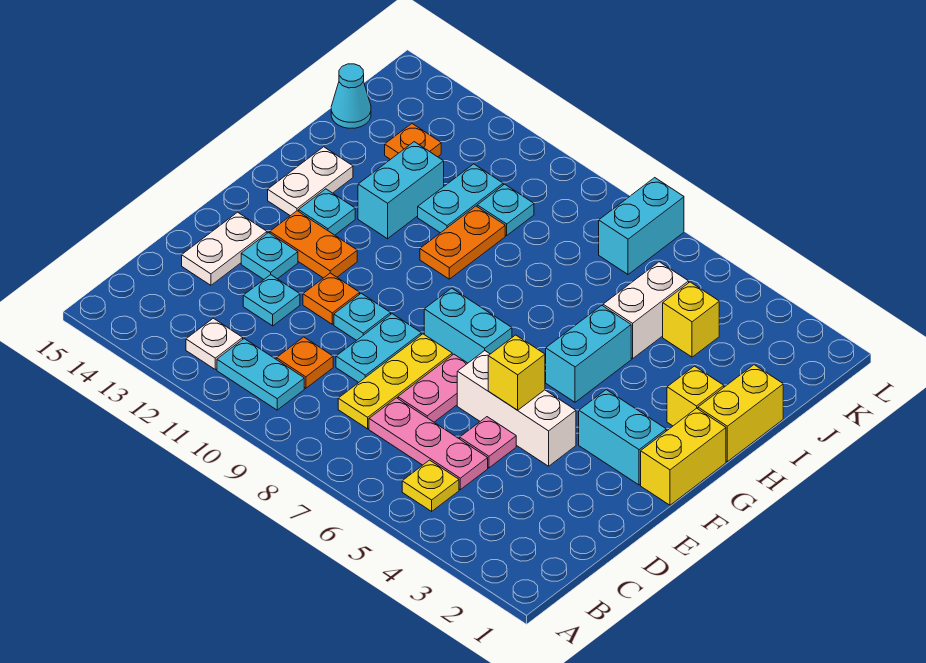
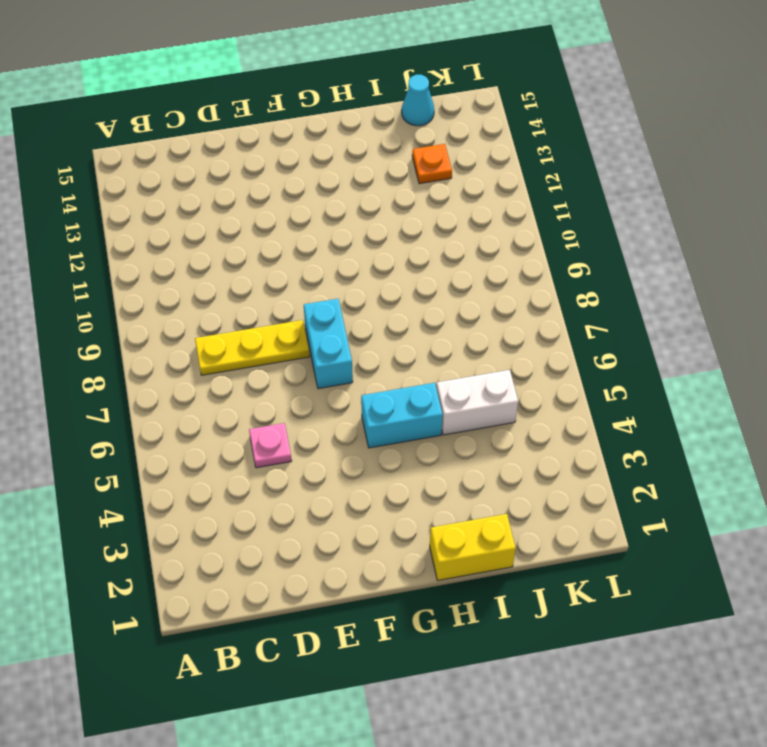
none -> yellow 1x1 plate [402,460,459,511]
none -> cyan 1x2 plate [217,339,304,410]
none -> white 1x1 plate [186,318,243,369]
none -> pink 1x3 plate [369,398,488,490]

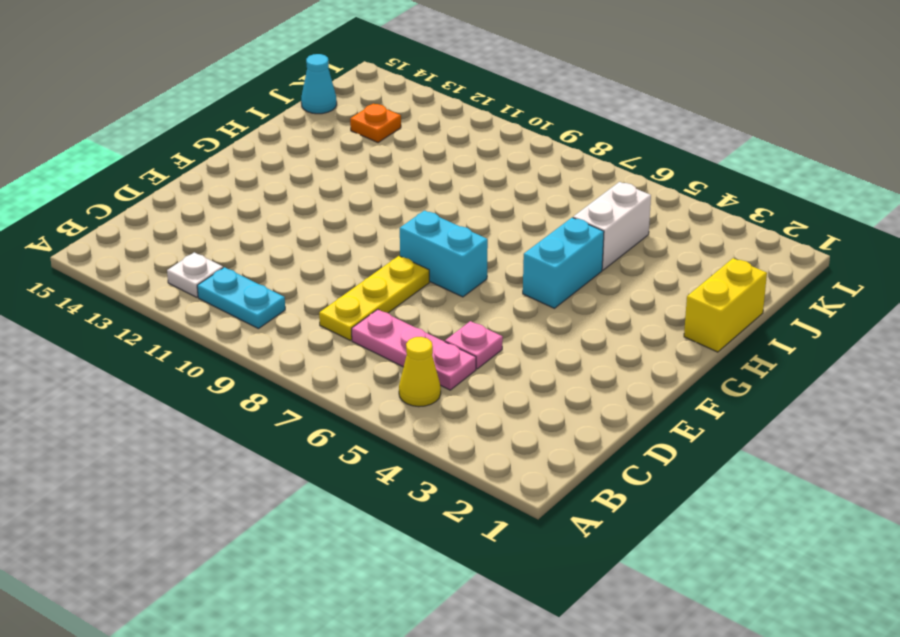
yellow 1x1 cone [399,337,441,407] -> yellow 1x1 plate [402,460,459,511]
none -> orange 1x1 plate [276,337,333,388]
none -> pink 1x2 plate [398,354,468,422]
none -> cyan 1x2 plate [336,314,421,383]
none -> cyan 1x1 plate [243,275,300,326]

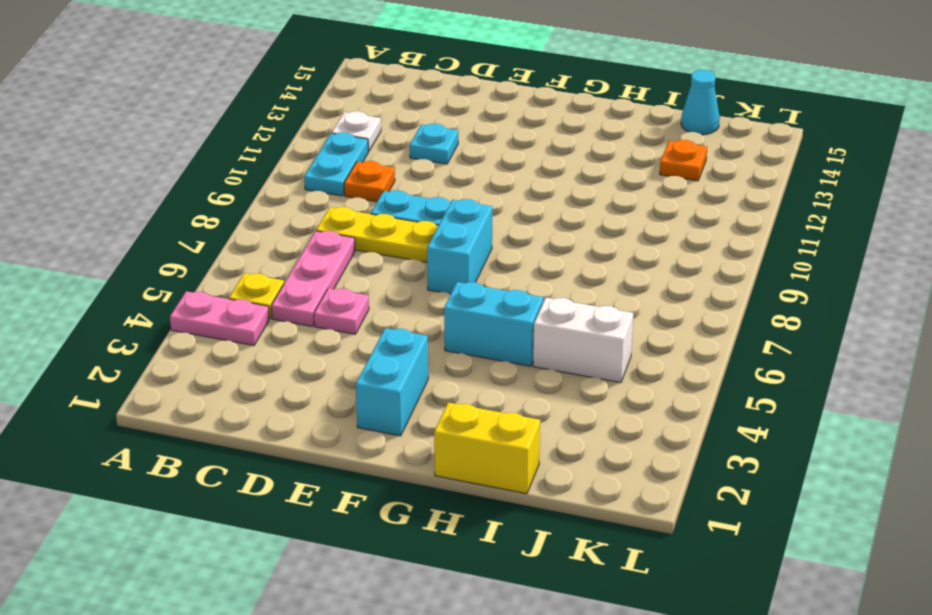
pink 1x2 plate [170,291,269,346] -> pink 1x2 plate moved to [398,354,468,422]
none -> white 1x2 plate [182,212,267,285]
none -> white 1x3 brick [457,351,576,466]
none -> cyan 1x1 plate [334,293,391,340]
none -> orange 1x1 plate [303,273,360,324]

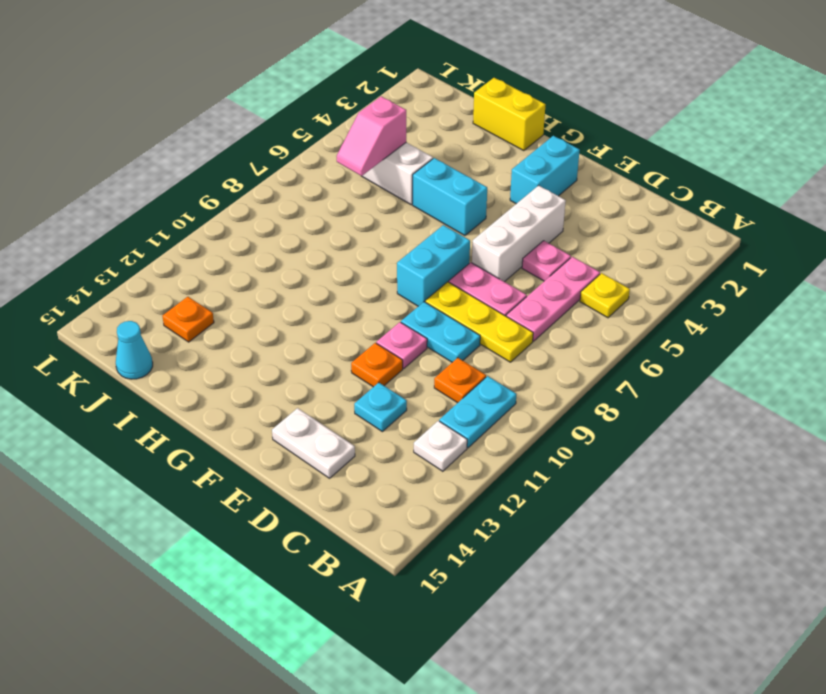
pink 1x1 plate [376,322,427,368] -> cyan 1x1 plate [334,293,391,340]
pink 1x2 slope [337,96,406,176] -> none
none -> cyan 1x1 plate [241,233,298,279]
none -> yellow 1x2 brick [641,408,726,505]
none -> orange 1x2 plate [270,211,357,278]
none -> cyan 1x1 plate [299,189,355,235]

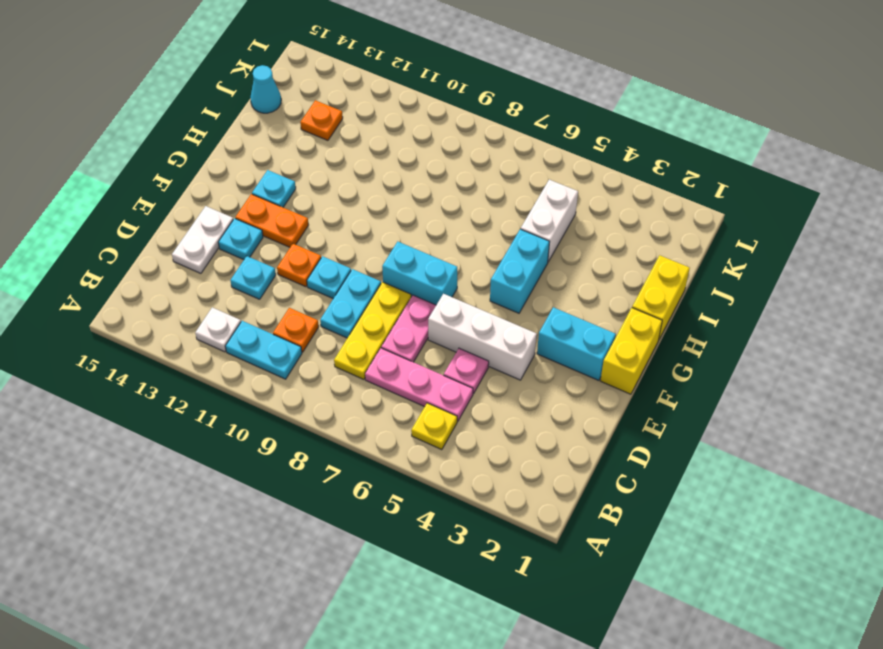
none -> white 1x2 plate [268,147,353,216]
none -> yellow 1x1 brick [667,366,724,426]
none -> orange 1x2 plate [420,206,505,279]
none -> cyan 1x2 brick [358,142,444,239]

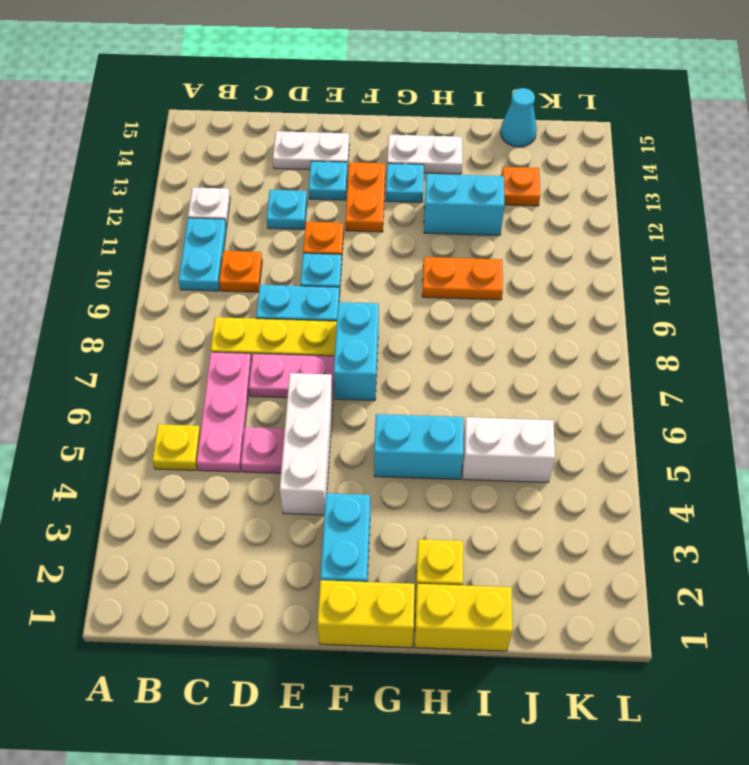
none -> cyan 1x2 plate [418,164,503,233]
none -> yellow 1x1 brick [663,282,719,357]
none -> cyan 1x1 plate [477,184,534,235]
none -> cyan 1x2 brick [599,178,684,274]

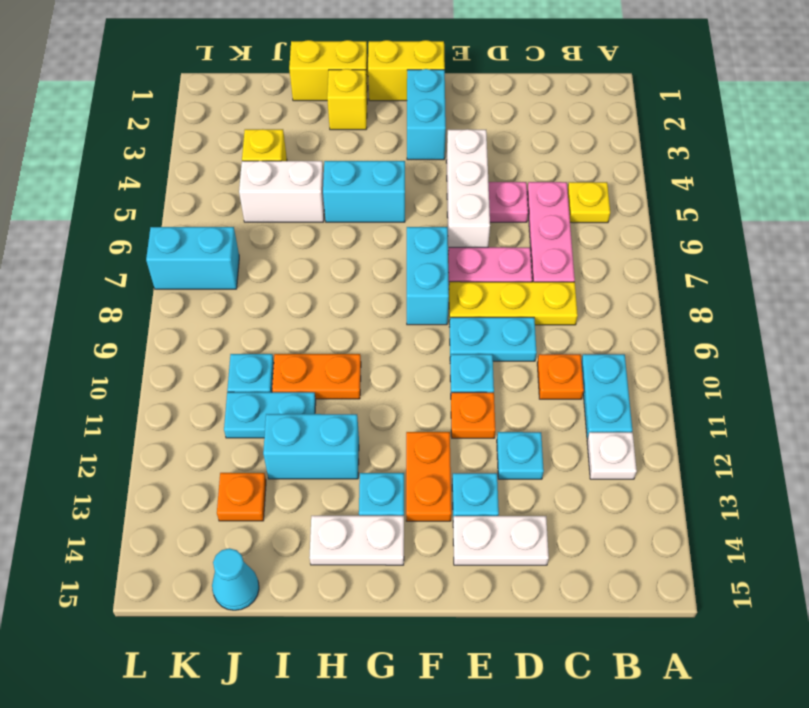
none -> yellow 1x1 brick [488,335,545,410]

